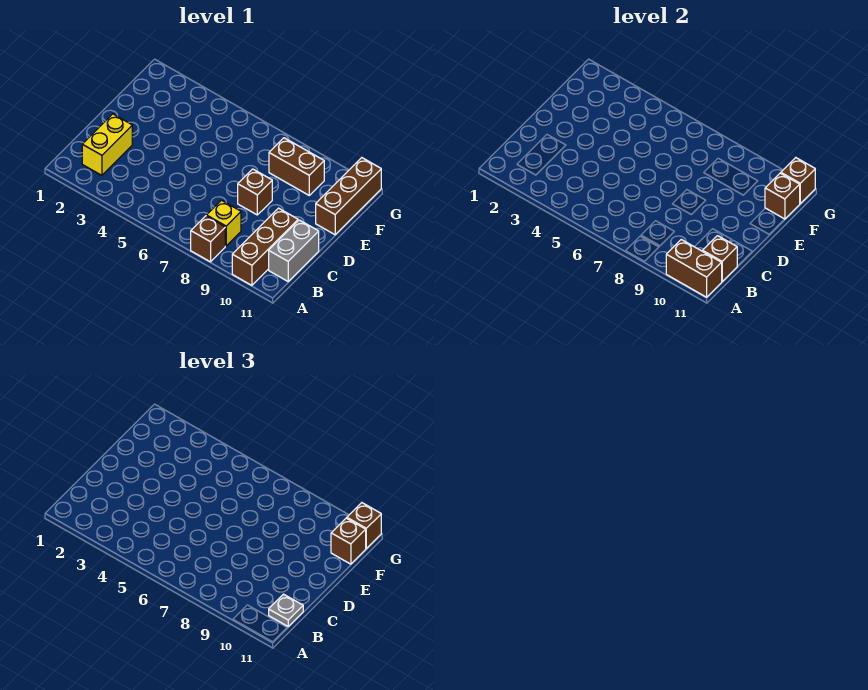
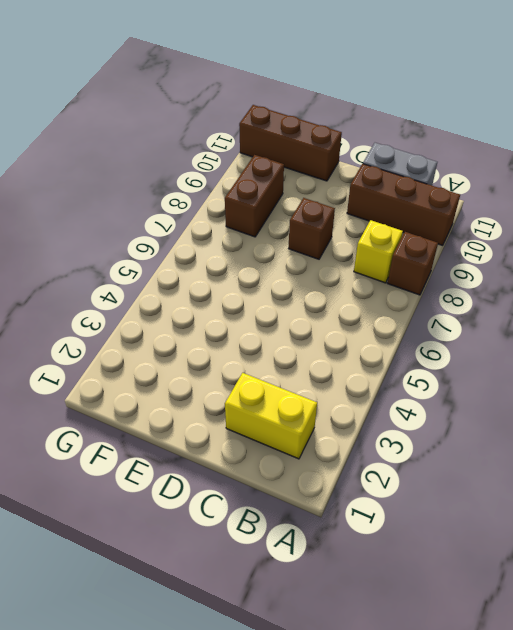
none -> brown 1x2 brick [666,240,722,297]
none -> brown 1x1 brick [703,236,737,281]
none -> brown 1x1 brick [765,173,800,219]

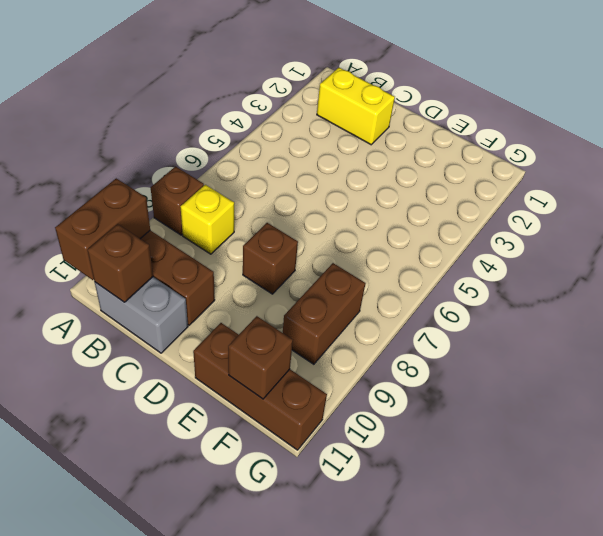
none -> brown 1x1 brick [781,158,815,203]
none -> grey 1x1 plate [269,594,303,626]
none -> brown 1x1 brick [331,518,366,564]

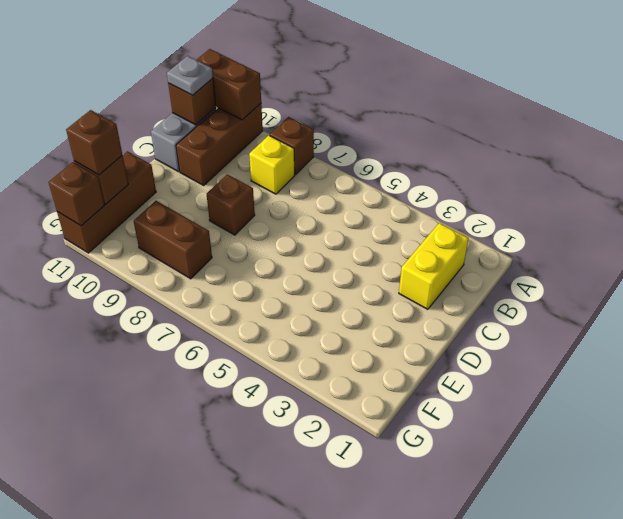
none -> brown 1x1 brick [347,503,381,548]

